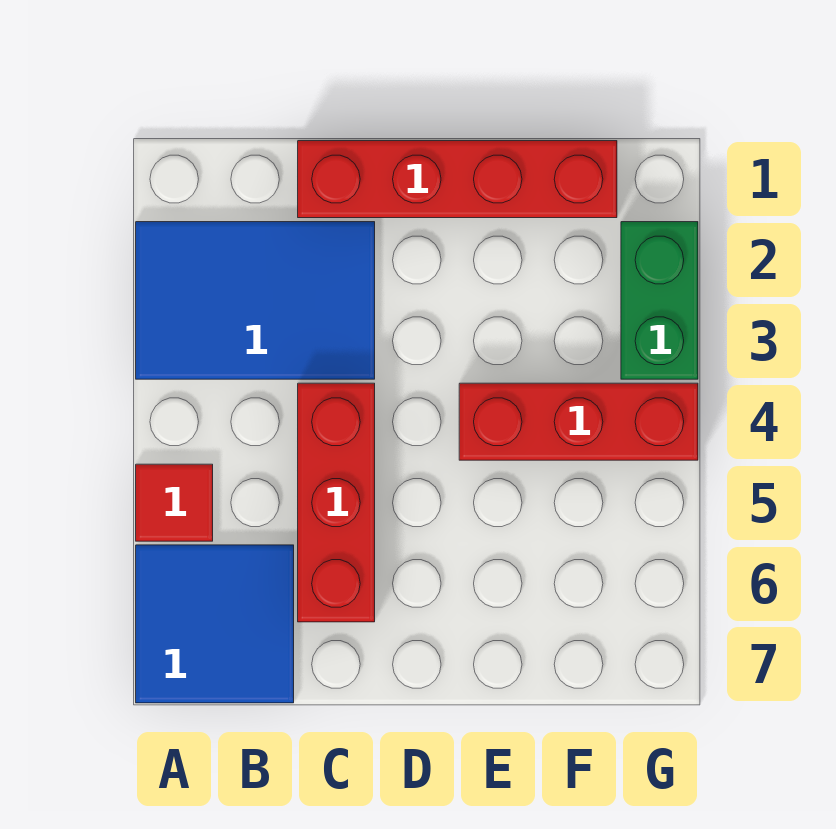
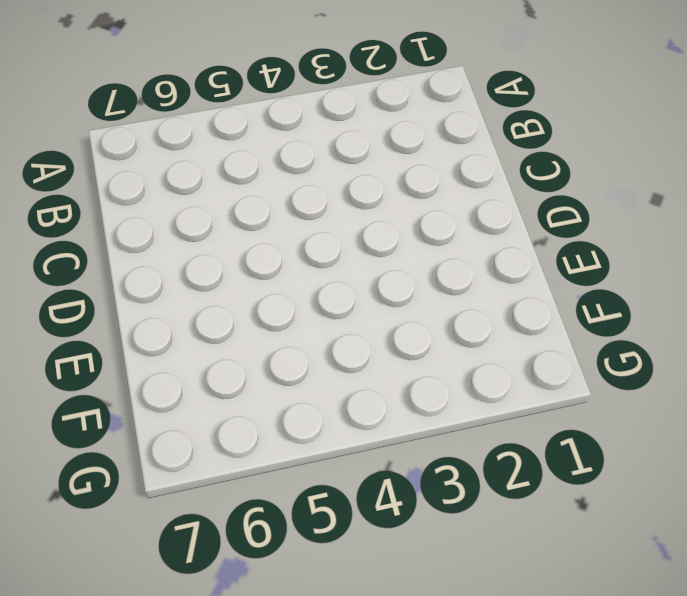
none -> blue 2x3 tile [136,222,375,379]
none -> red 1x1 tile [136,464,213,541]

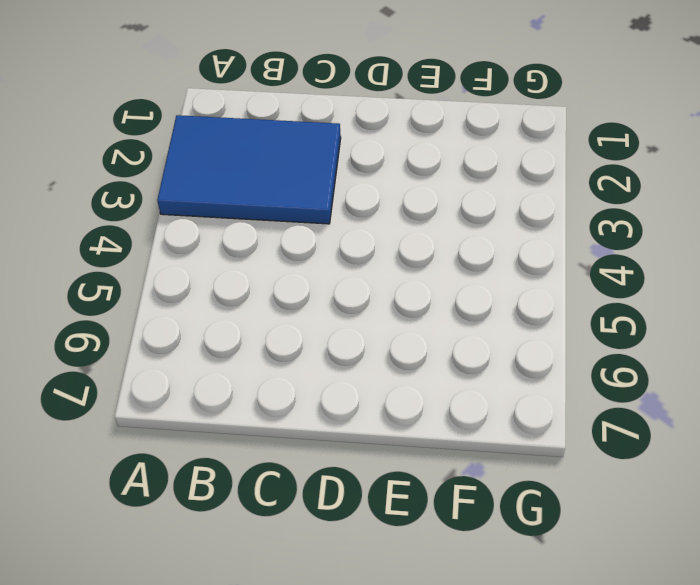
none -> red 1x1 tile [136,464,213,541]
none -> blue 2x2 tile [136,545,294,703]

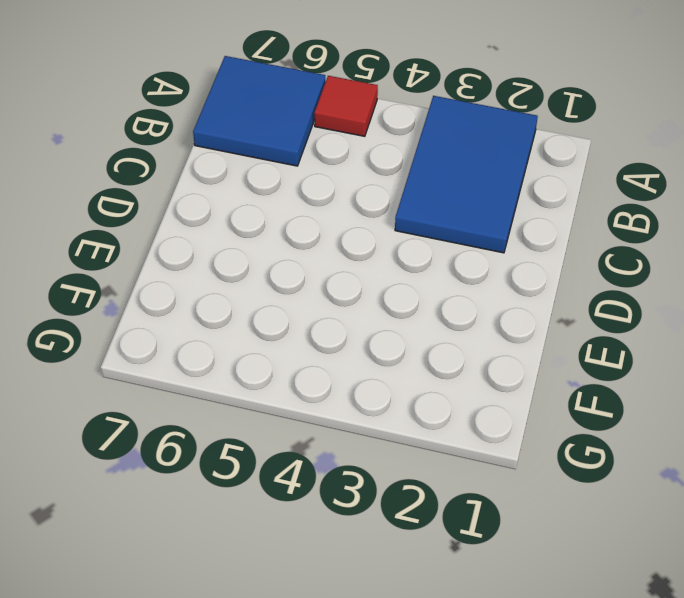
none -> red 1x4 brick [298,141,617,218]
none -> red 1x3 brick [298,383,375,622]

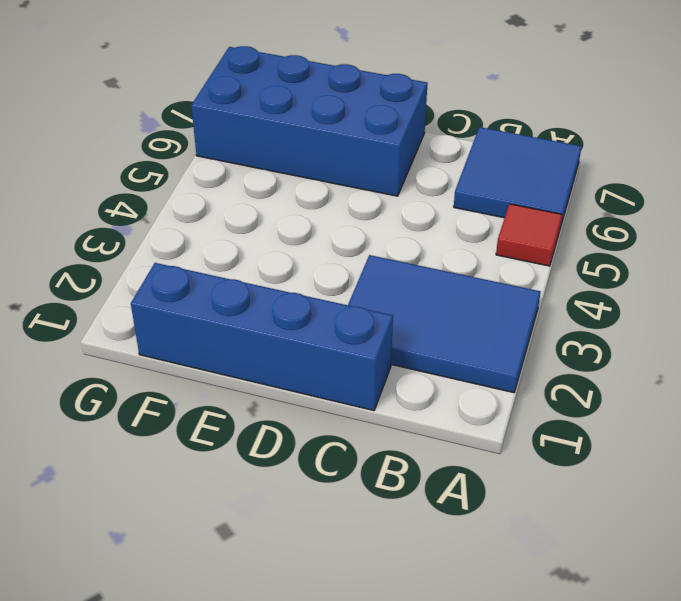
blue 1x4 brick [131,263,393,411] -> red 1x4 brick [298,141,617,218]
blue 2x4 brick [191,46,428,196] -> none
none -> red 1x3 brick [298,383,375,622]
none -> red 1x3 brick [459,383,698,460]

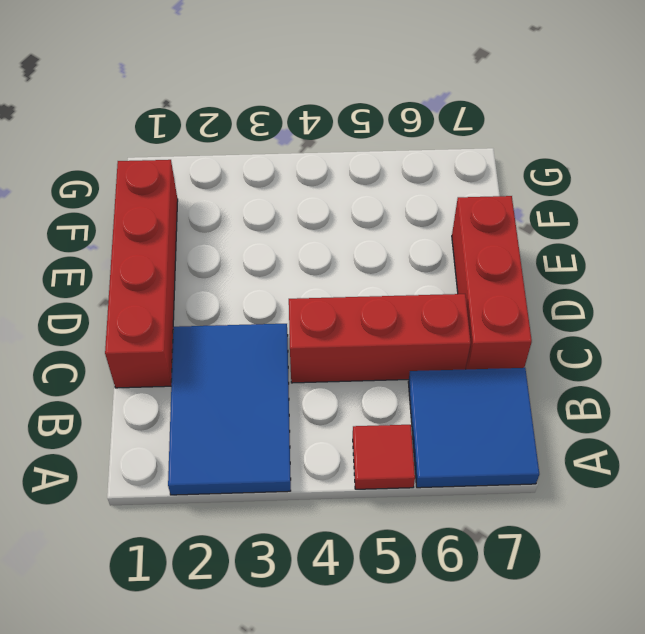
red 1x3 brick [452,196,532,369] -> red 1x3 brick moved to [459,383,698,460]
none -> green 1x2 brick [621,222,698,379]

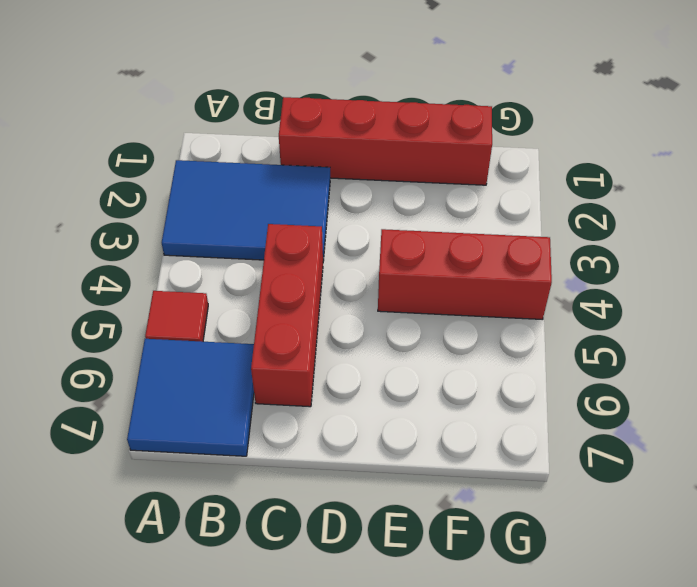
none -> green 1x2 brick [621,222,698,379]

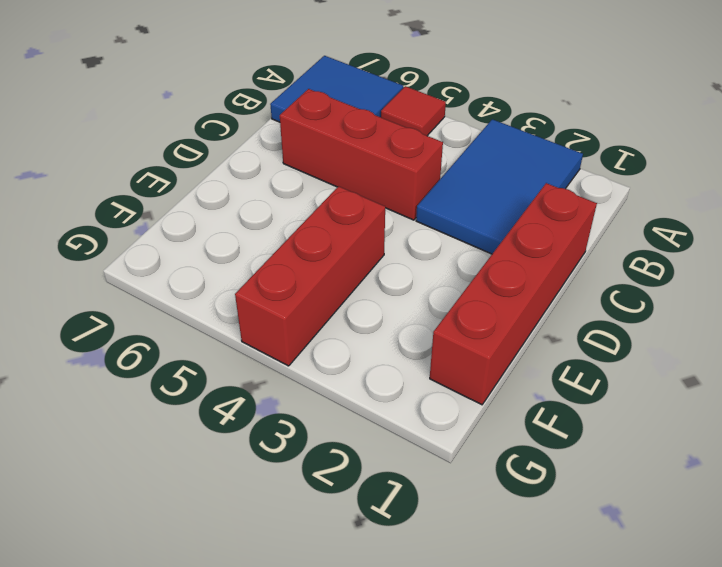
none -> green 1x2 brick [621,222,698,379]

